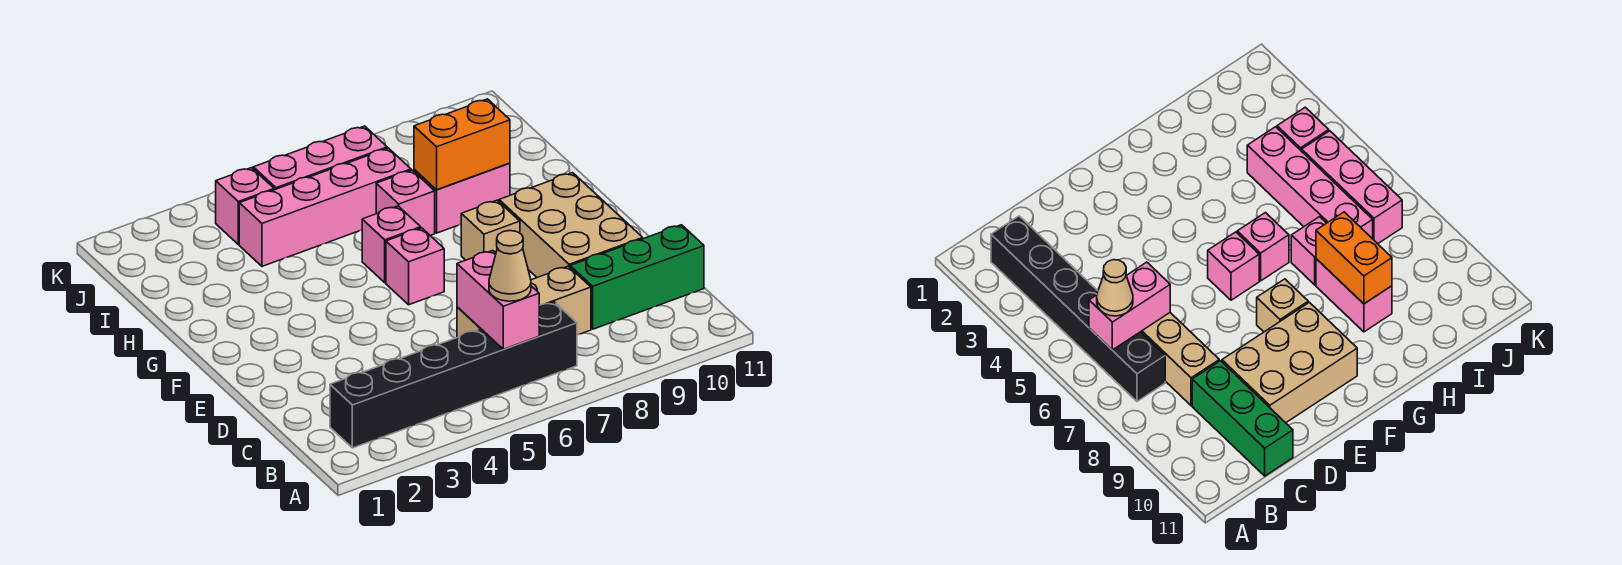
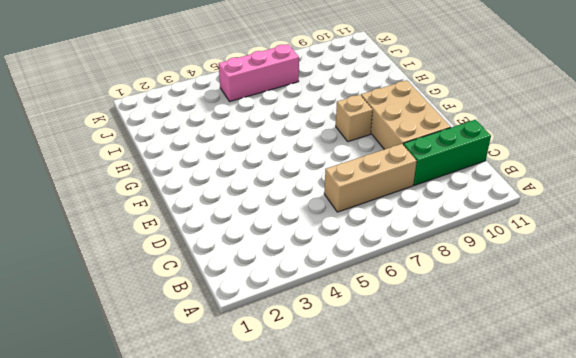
none -> black 1x6 brick [330,302,577,448]
none -> pink 1x1 brick [386,228,444,305]
none -> pink 1x1 brick [362,206,421,283]

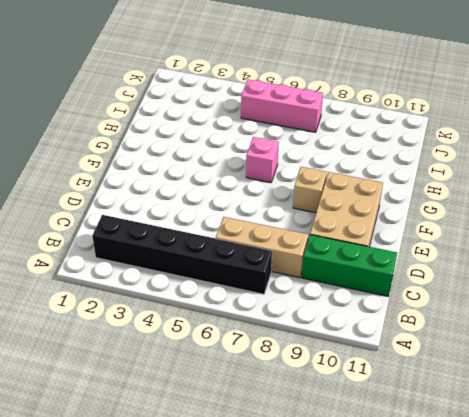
none -> pink 1x1 brick [386,228,444,305]
none -> pink 1x1 brick [376,170,435,236]
none -> pink 1x2 brick [414,163,510,233]

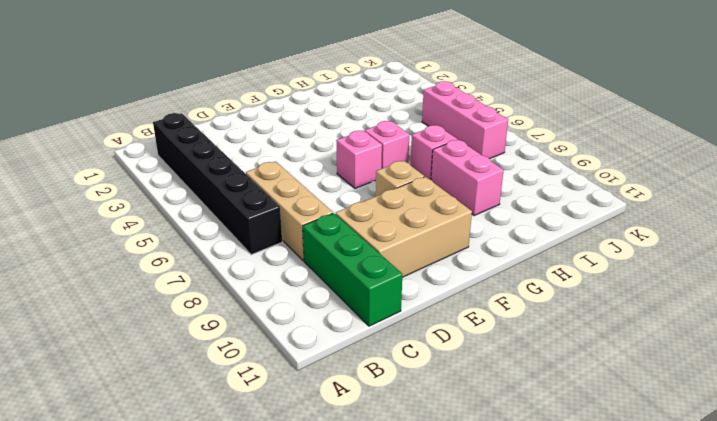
none -> pink 1x4 brick [239,148,411,266]
none -> pink 1x1 brick [216,168,274,244]
none -> pink 1x2 brick [457,251,539,349]

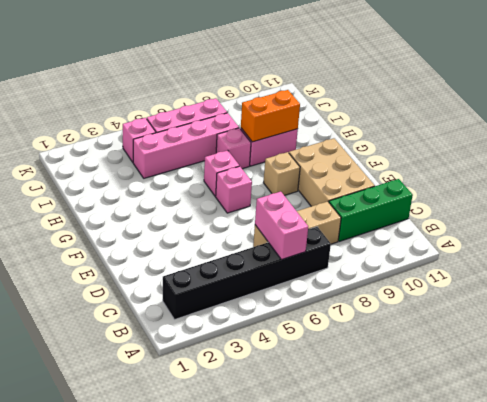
none -> tan 1x1 cone [489,231,531,301]

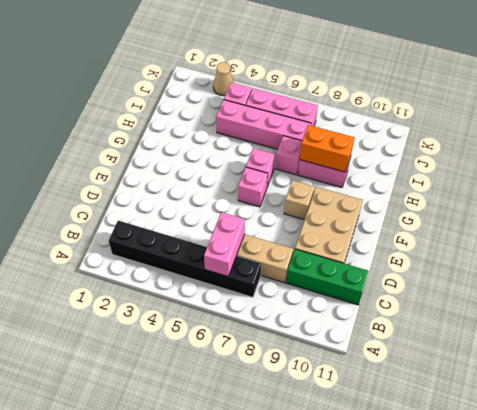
tan 1x1 cone [213,62,234,96] -> tan 1x1 cone moved to [489,231,531,301]

